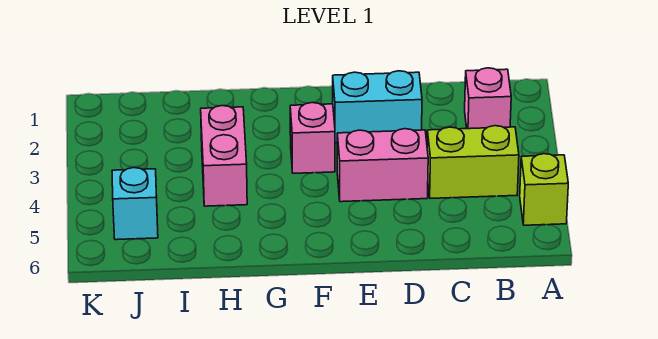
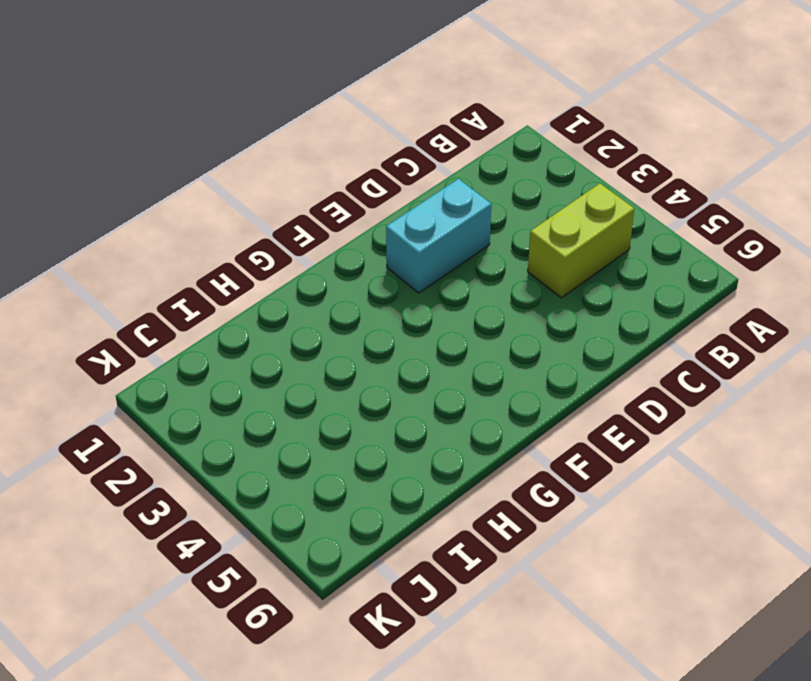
none -> lime 1x1 brick [520,154,568,225]
none -> pink 1x1 brick [465,68,511,129]

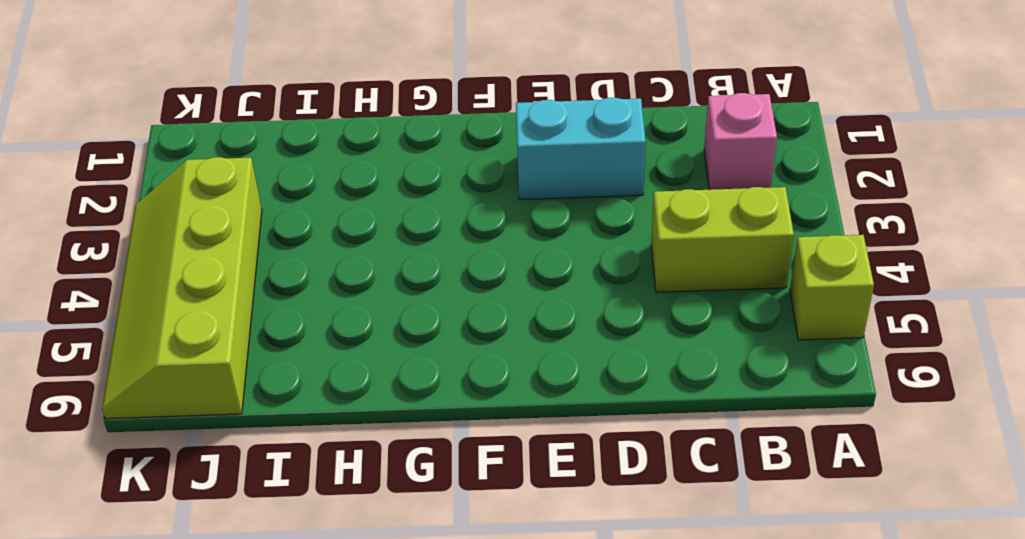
lime 2x4 slope [102,157,262,419] -> cyan 1x1 brick [112,168,158,240]
none -> pink 1x2 brick [337,129,428,202]
none -> pink 1x1 brick [290,103,335,173]

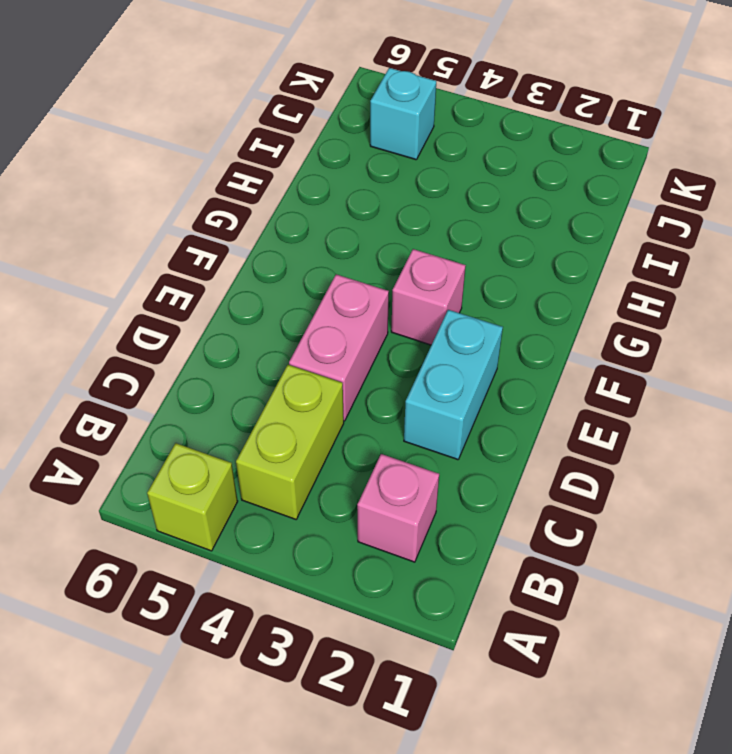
none -> pink 1x2 brick [201,106,247,206]

